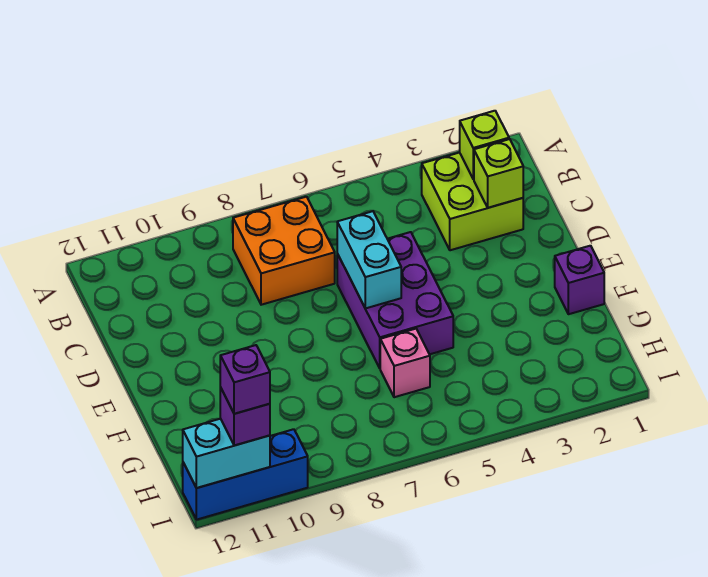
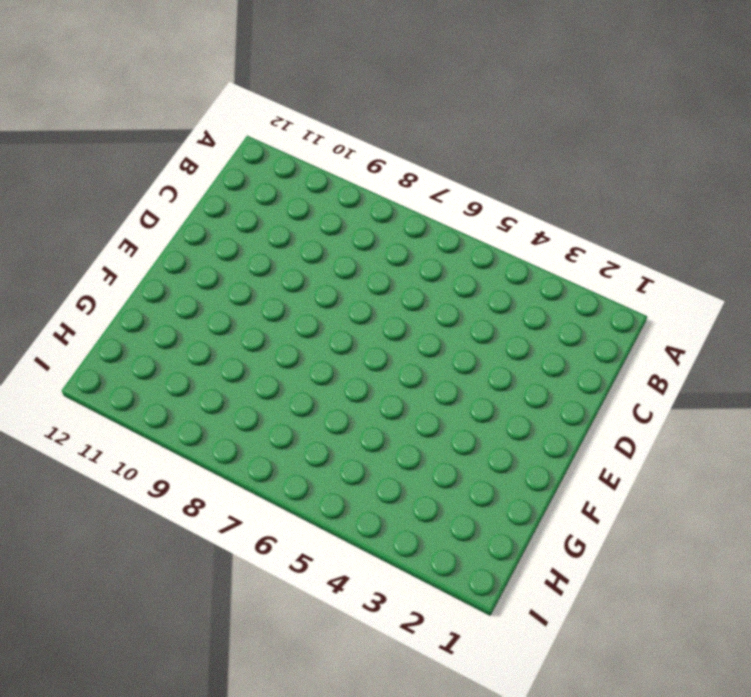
none -> lime 2x2 brick [422,152,523,250]
none -> orange 2x2 brick [233,197,335,305]
none -> purple 2x3 brick [337,232,453,368]

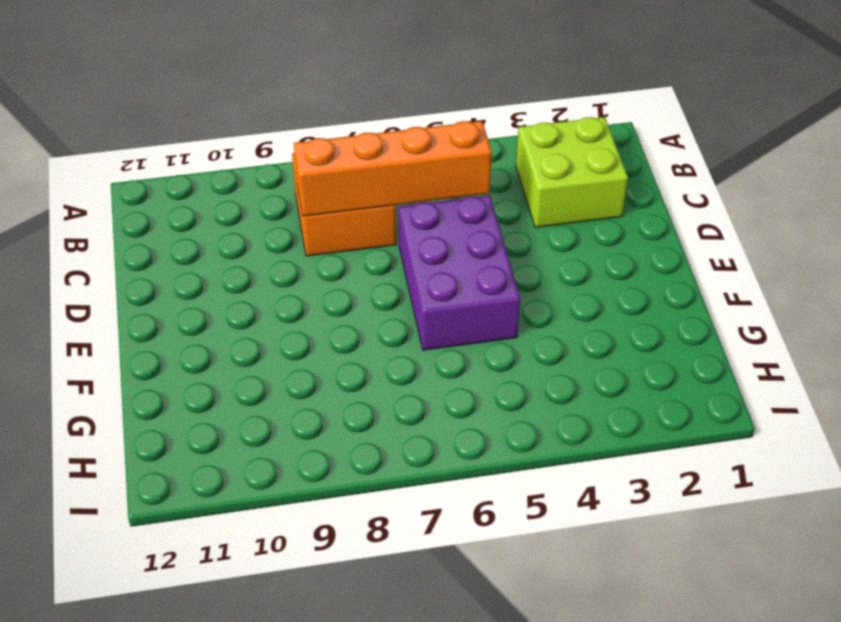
orange 1x4 brick [294,121,492,216] -> none
none -> purple 1x1 brick [555,246,604,314]
none -> pink 1x1 brick [380,329,430,397]
none -> blue 1x3 brick [183,429,308,520]

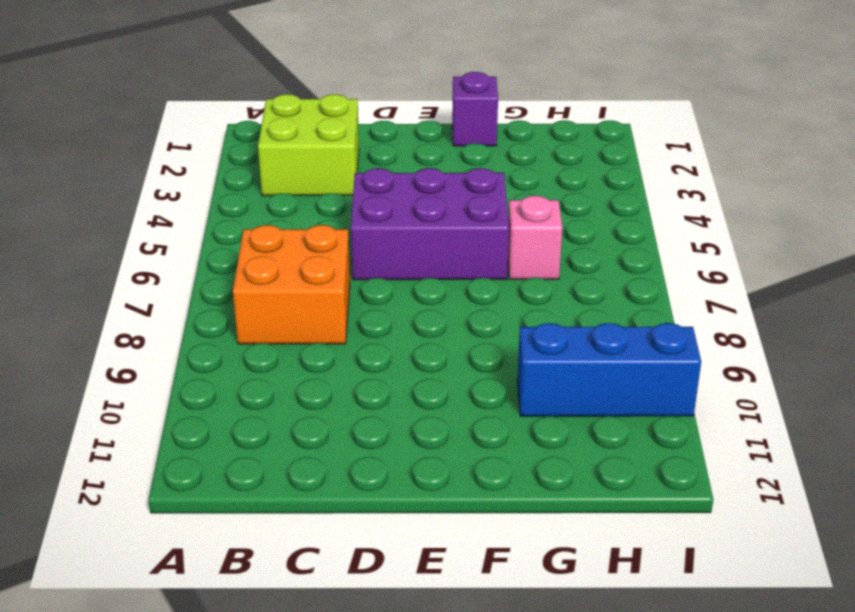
blue 1x3 brick [517,323,701,416] -> blue 1x3 brick turned to [183,429,308,520]
none -> lime 1x1 brick [460,111,509,179]
none -> lime 1x1 brick [474,139,523,208]
none -> cyan 1x2 brick [337,211,401,308]

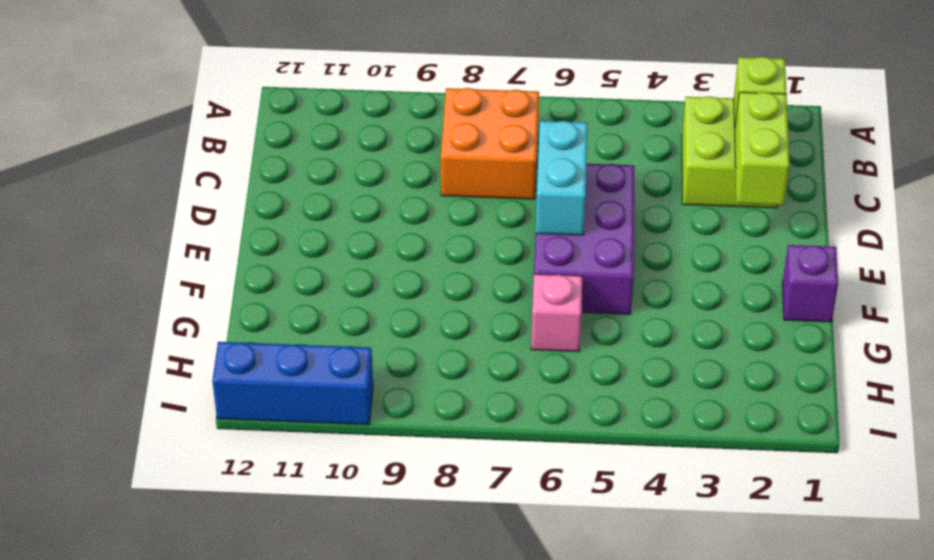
lime 1x2 brick [735,92,790,205] -> lime 1x1 brick [474,139,523,208]
none -> cyan 1x2 brick [183,419,270,488]
none -> purple 1x1 brick [220,387,270,446]
none -> purple 1x1 brick [220,345,270,414]

